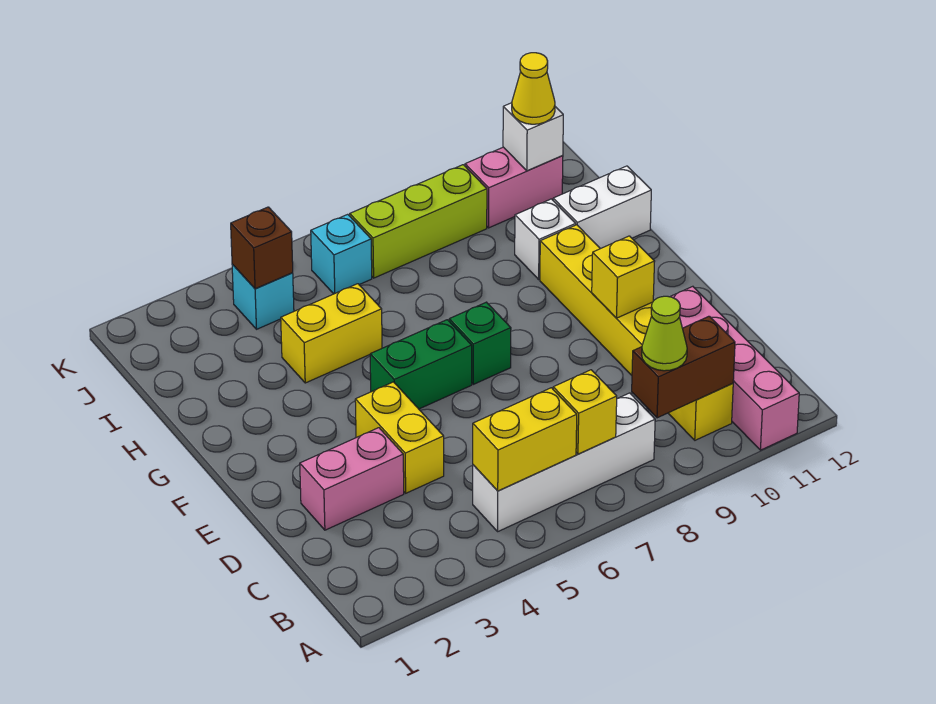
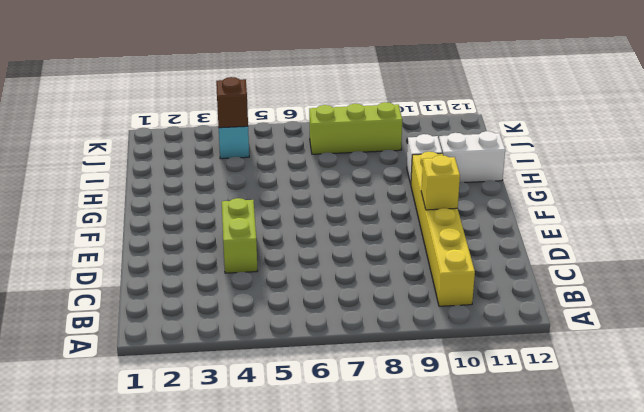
lime 1x2 brick [222,198,258,273] -> yellow 1x2 brick [355,382,444,493]
none -> pink 1x4 brick [670,286,799,450]
none -> white 1x4 brick [473,393,655,531]
none -> pink 1x2 brick [300,428,404,530]

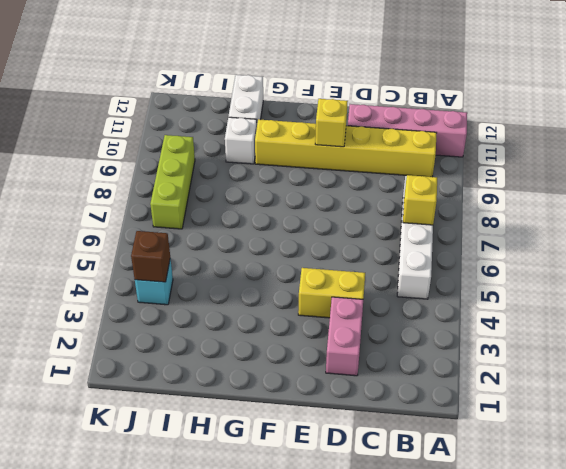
none -> green 1x2 brick [370,320,472,409]
none -> green 1x1 brick [449,302,511,384]
none -> yellow 1x2 brick [281,284,382,383]

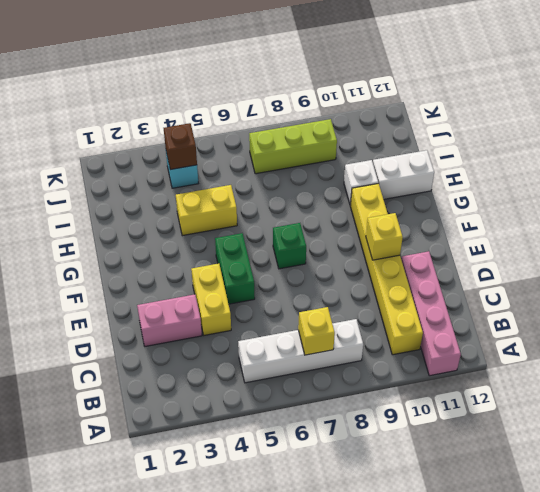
green 1x2 brick [215,233,255,304] -> green 1x2 brick turned to [370,320,472,409]
none -> cyan 1x1 brick [311,214,372,294]
none -> pink 1x2 brick [465,147,563,228]
none -> yellow 1x2 brick [473,388,577,491]

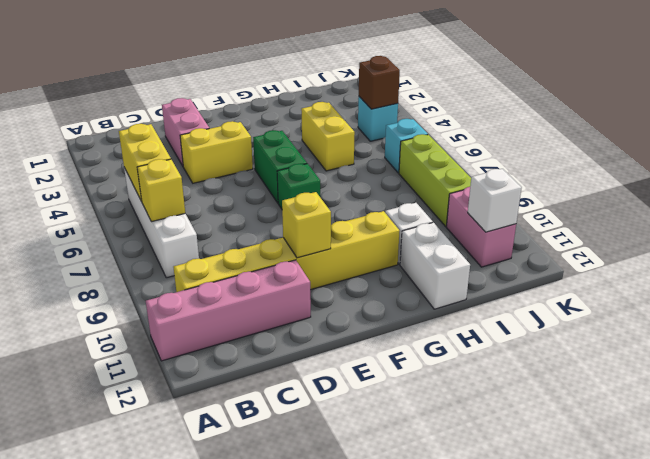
none -> brown 1x2 brick [632,316,735,418]
none -> lime 1x1 cone [642,296,687,371]
none -> yellow 1x1 cone [512,53,555,124]

